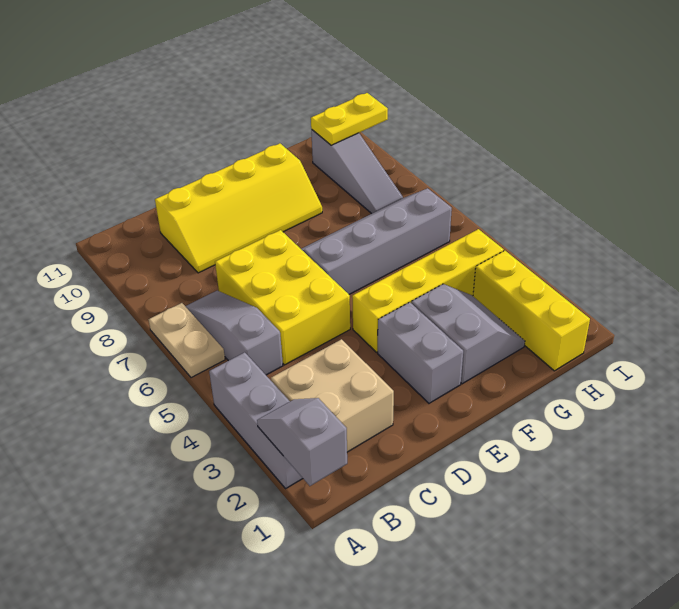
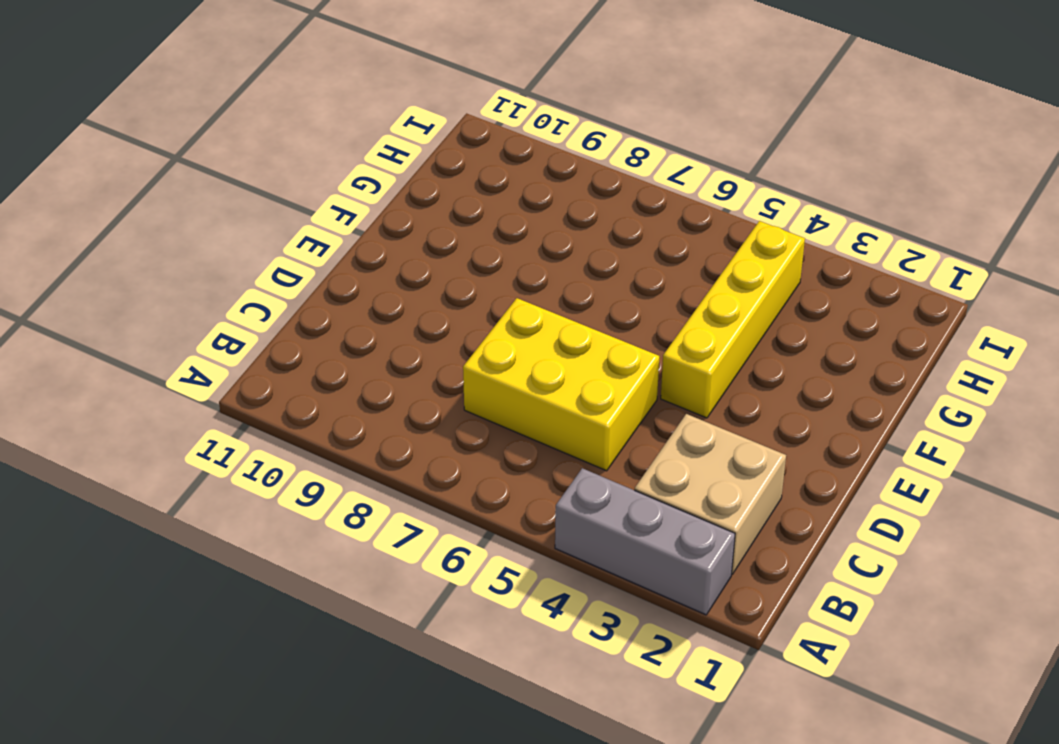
none -> tan 1x2 plate [149,303,225,378]
none -> grey 1x3 slope [185,291,283,375]
none -> yellow 2x4 slope [155,143,322,273]

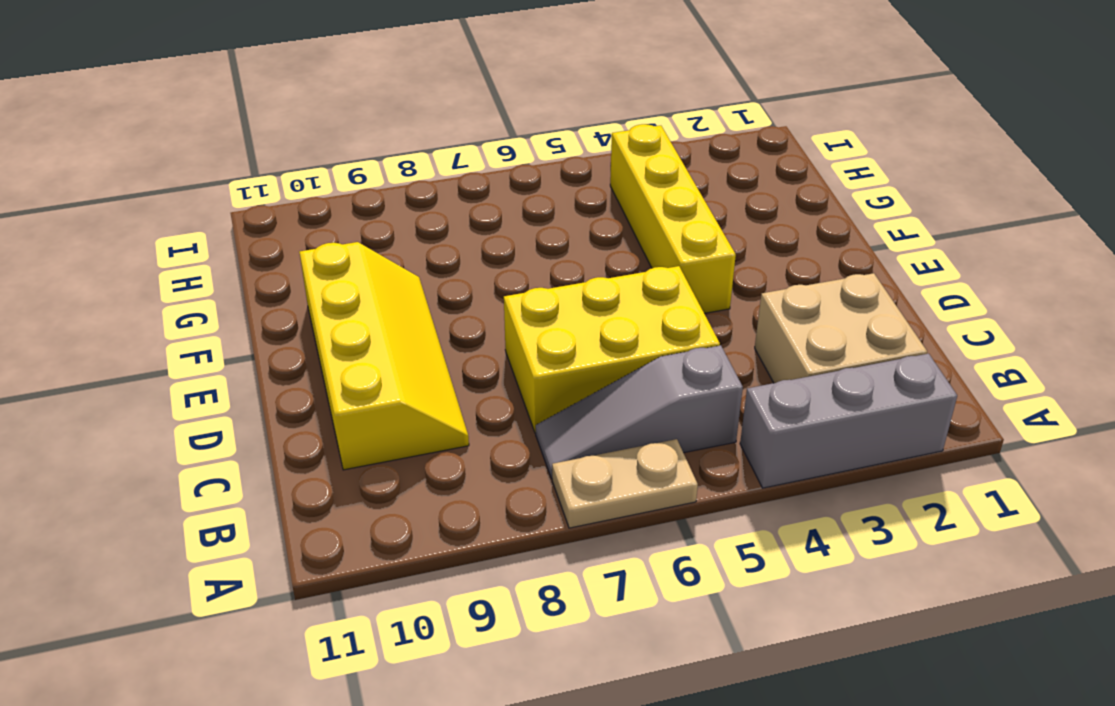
none -> grey 1x2 brick [378,302,463,403]
none -> grey 2x4 slope [301,188,452,294]
none -> grey 2x2 slope [411,284,525,384]

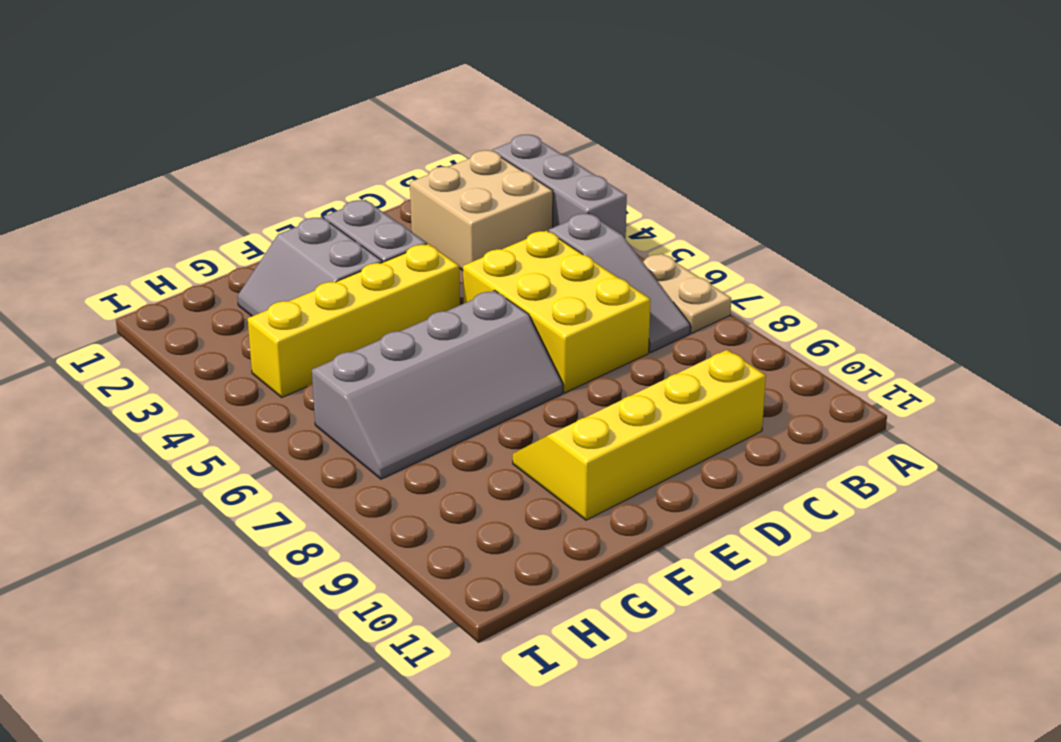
none -> yellow 1x3 brick [473,251,590,371]
none -> grey 1x3 slope [311,130,403,214]
none -> grey 1x2 slope [257,398,347,486]

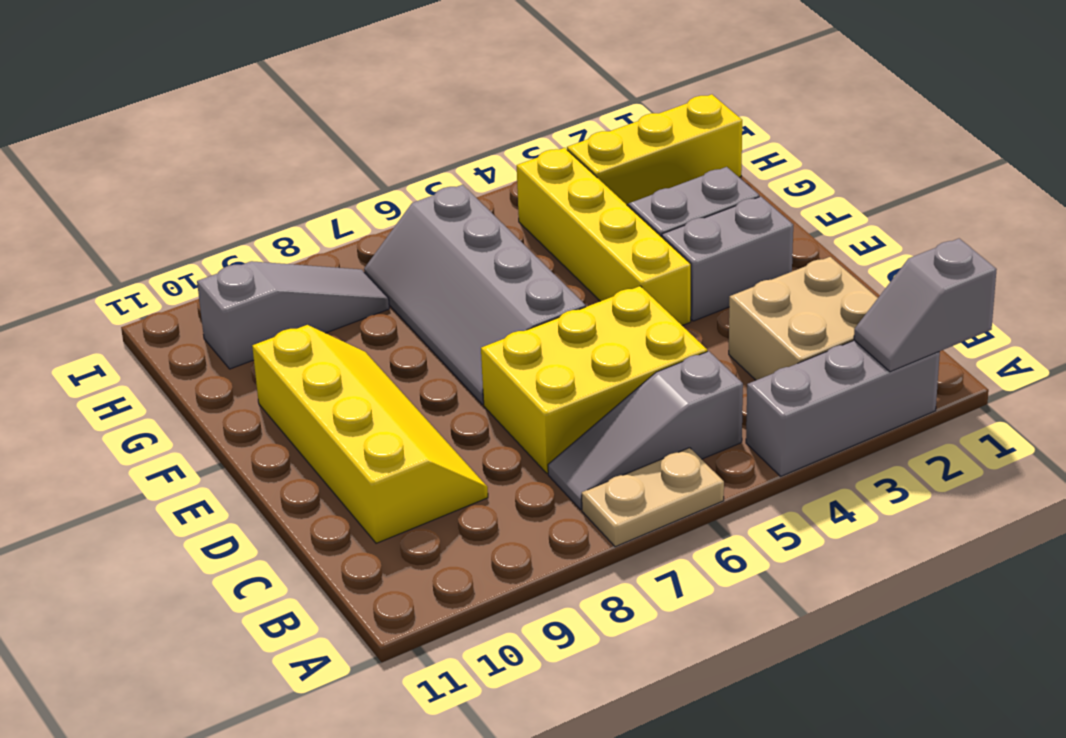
none -> yellow 1x2 plate [311,93,388,145]

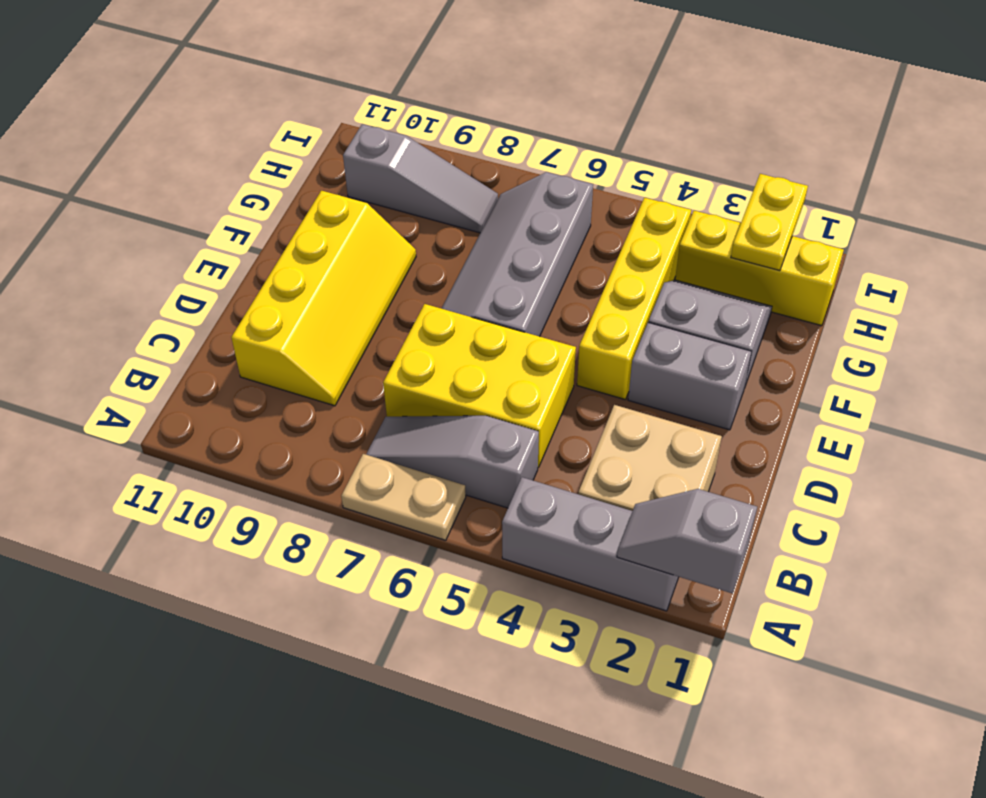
yellow 1x2 plate [731,174,808,271] -> yellow 1x2 plate moved to [311,93,388,145]

